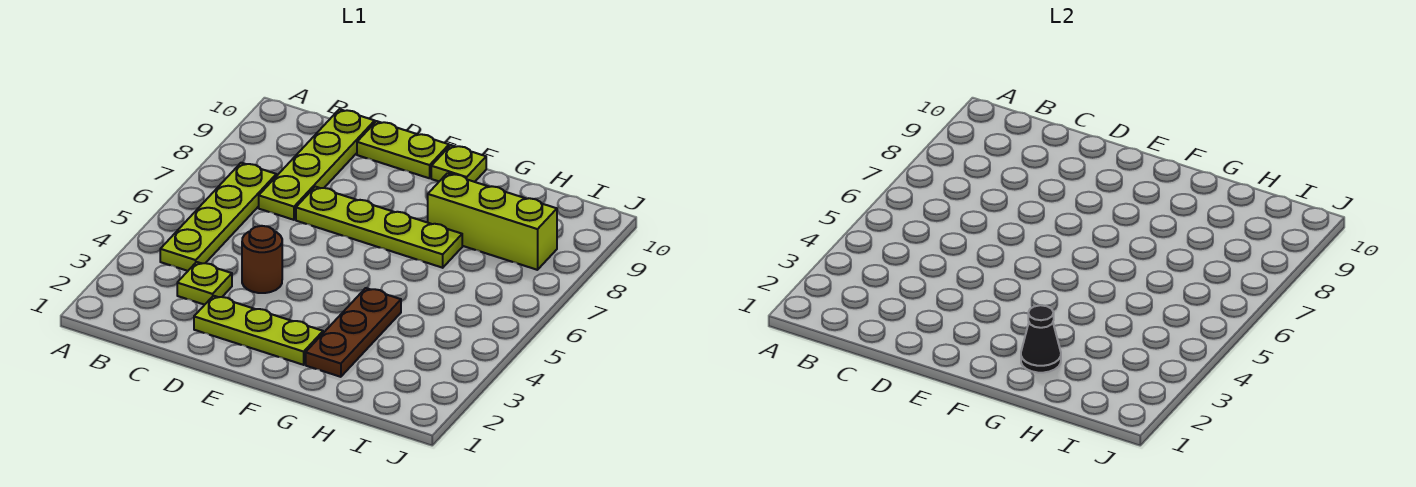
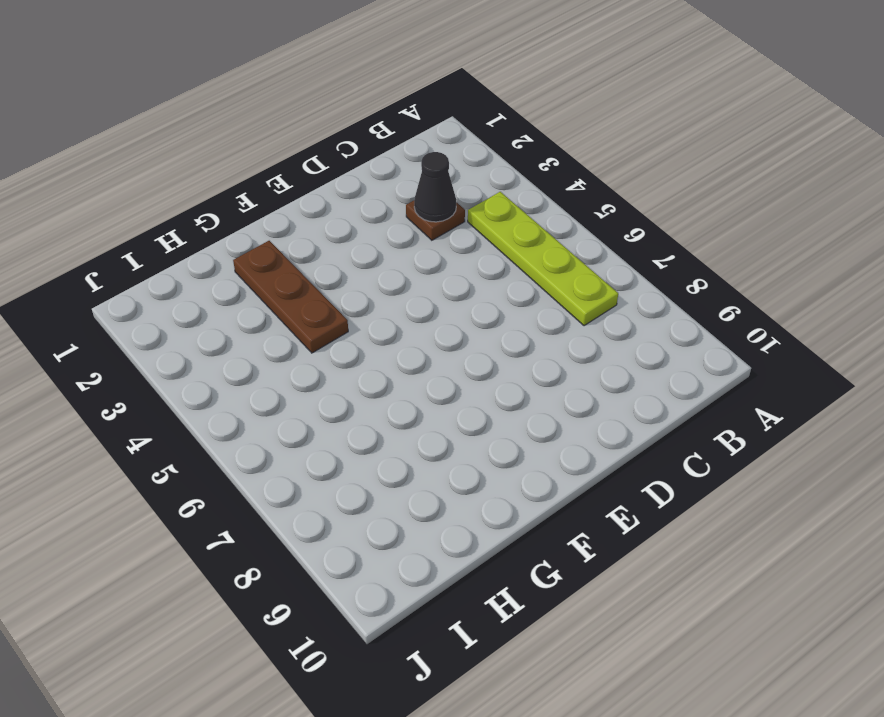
brown 1x1 plate [406,201,465,240] -> lime 1x1 plate [177,262,232,305]
black 1x1 cone [414,152,456,222] -> black 1x1 cone moved to [1021,305,1061,373]
none -> lime 1x4 plate [259,109,375,220]
none -> lime 1x3 plate [194,296,323,365]

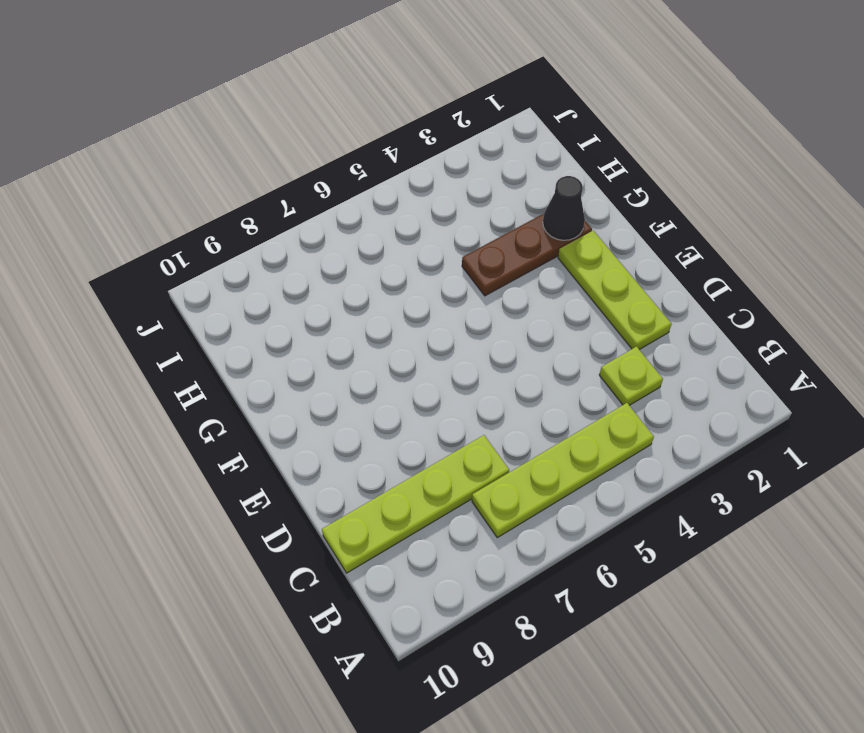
none -> brown 1x1 round brick [242,226,282,293]
none -> lime 1x4 plate [296,187,462,268]

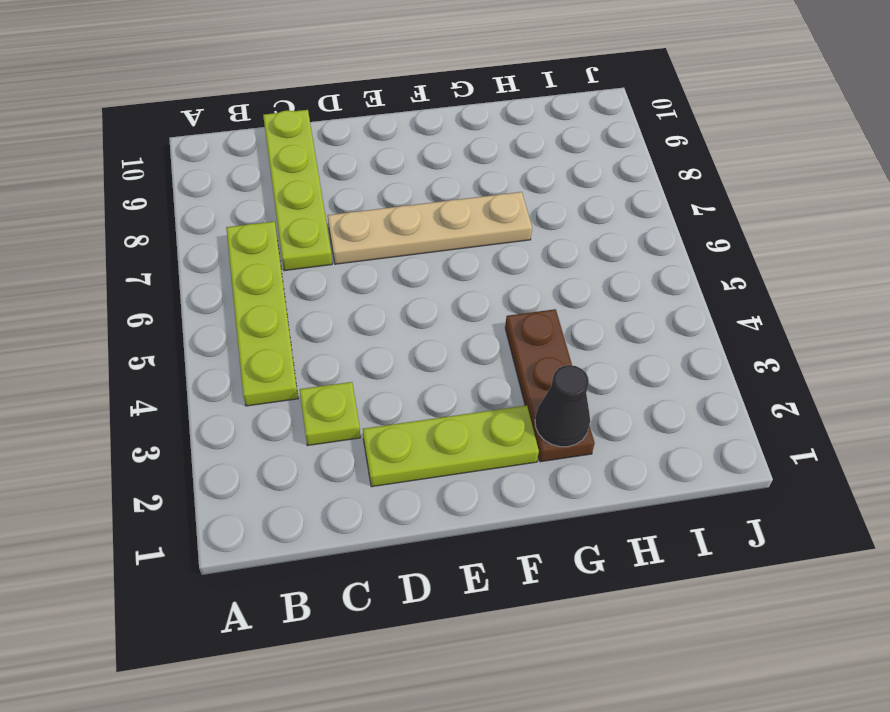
tan 1x4 plate [328,192,532,264] -> lime 1x4 plate [296,187,462,268]
none -> brown 1x1 round brick [242,226,282,293]
none -> lime 1x2 plate [357,121,449,178]

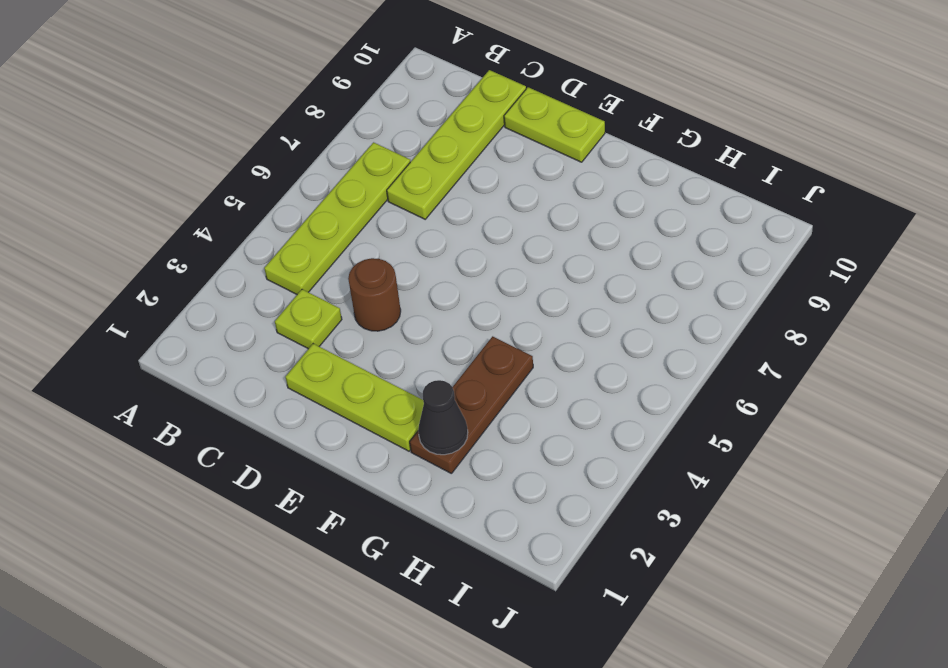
none -> lime 1x4 plate [296,187,462,268]
none -> lime 1x1 plate [431,145,486,182]

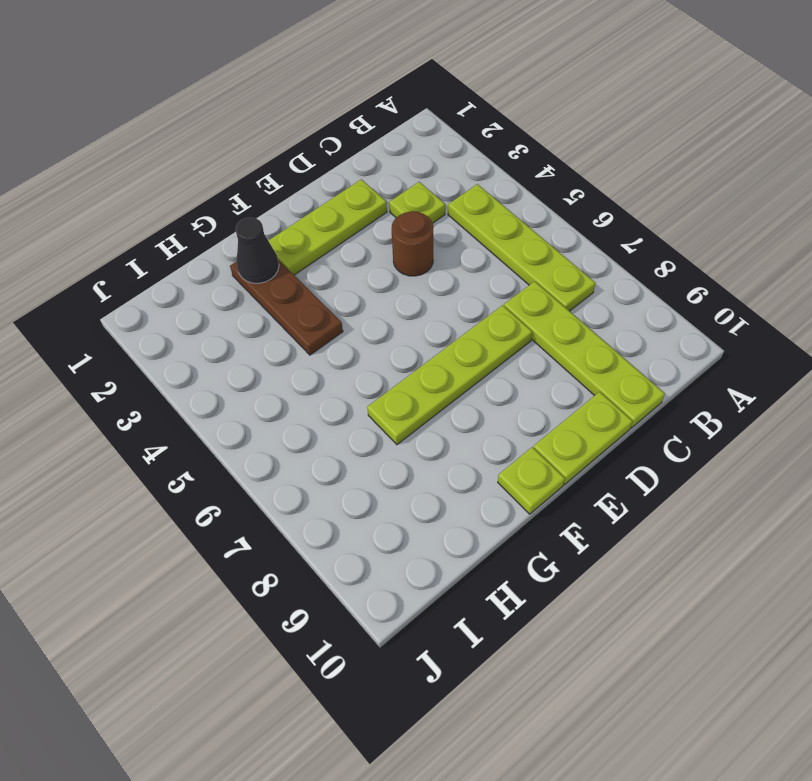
none -> lime 1x3 brick [428,173,557,270]

